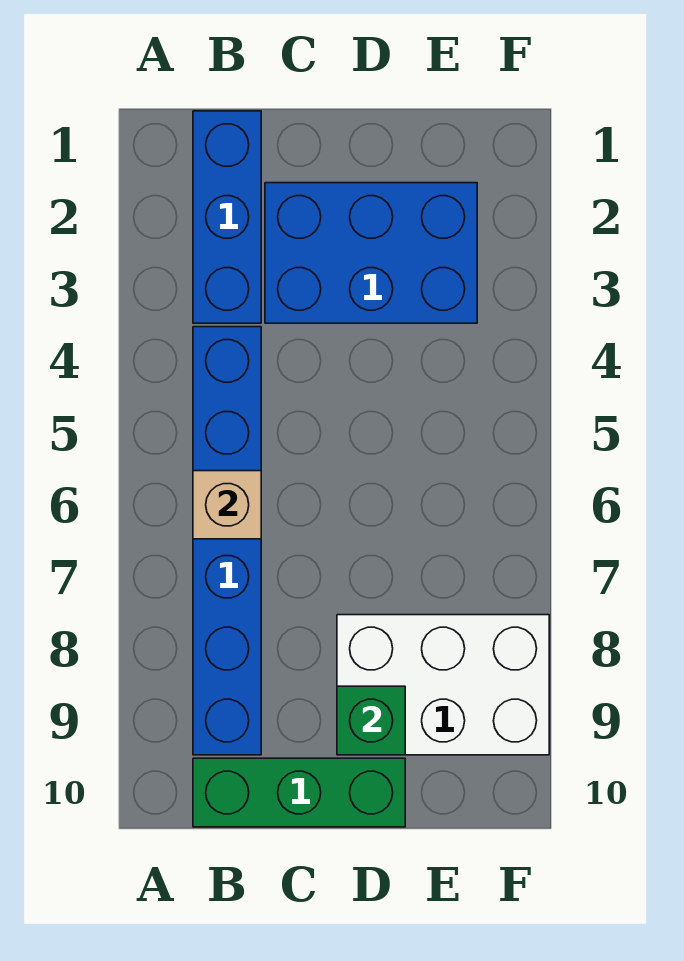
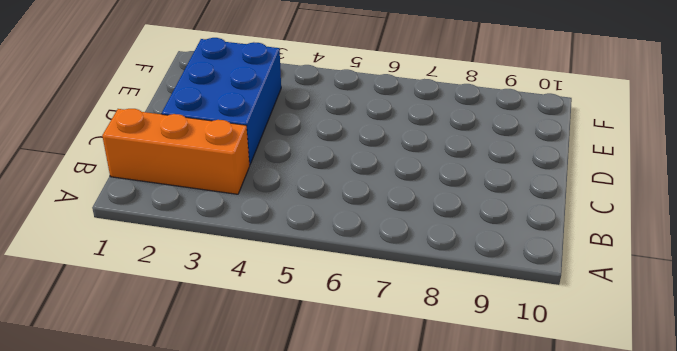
orange 1x3 brick [102,109,250,194] -> blue 1x3 brick [193,111,261,323]
none -> blue 1x6 brick [193,327,261,755]
none -> green 1x3 brick [193,758,405,827]

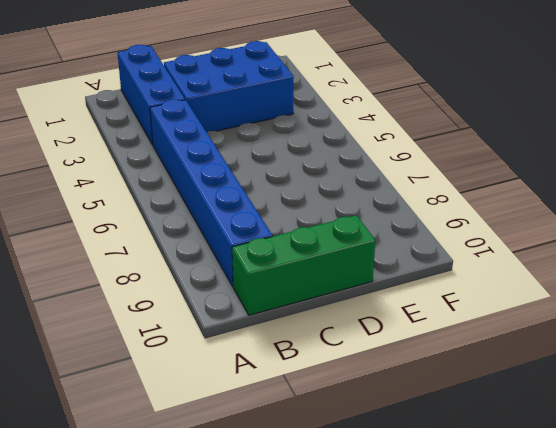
none -> white 2x3 brick [337,615,549,755]
none -> tan 1x1 brick [193,471,261,539]

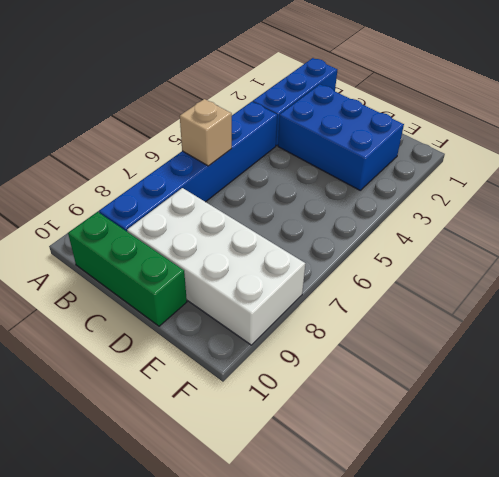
white 2x4 brick [127,188,305,345] -> white 2x3 brick [337,615,549,755]
none -> green 1x1 brick [337,686,405,755]

